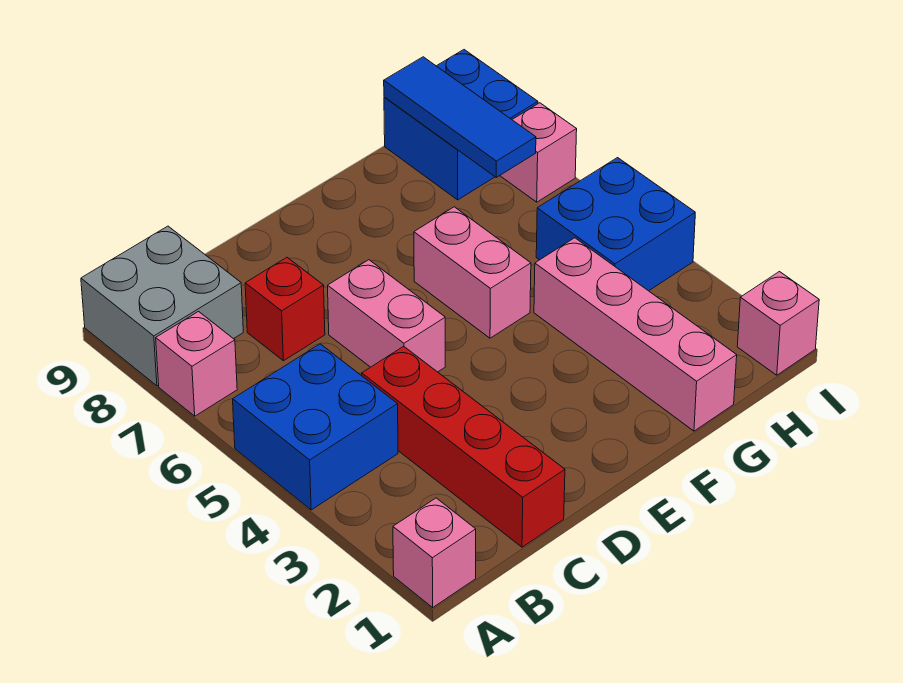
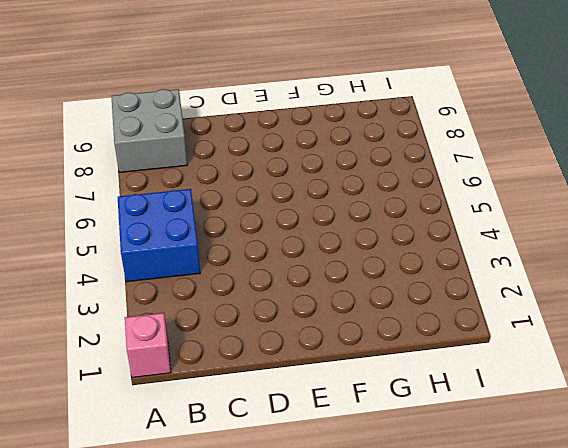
none -> pink 1x1 brick [156,312,237,416]
none -> red 1x4 brick [362,346,565,547]
none -> red 1x1 brick [245,258,325,361]

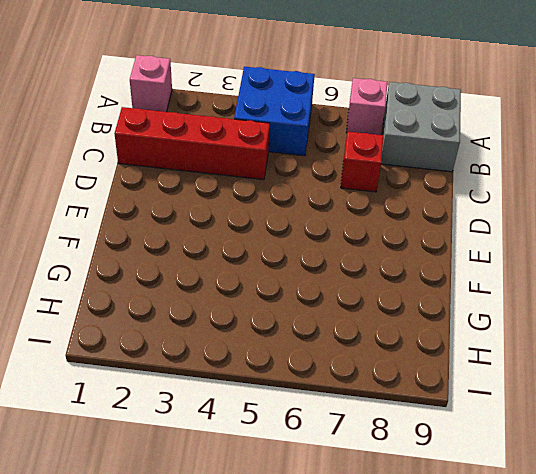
none -> pink 1x2 brick [328,260,445,372]
none -> pink 1x2 brick [414,207,531,338]
none -> pink 1x4 brick [534,238,737,431]

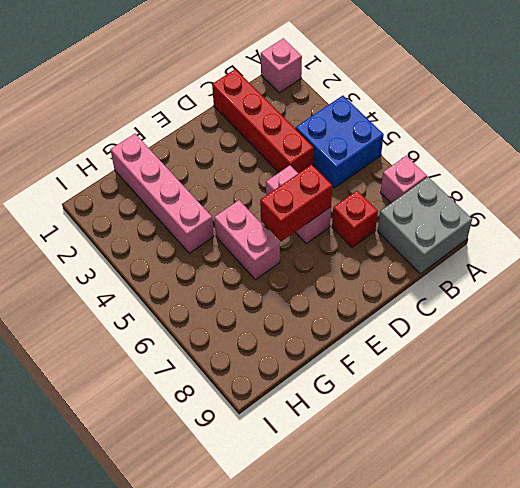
red 1x2 brick [260,165,332,242] -> none
none -> blue 2x2 brick [536,158,695,291]
none -> blue 2x2 brick [384,50,538,200]
none -> pink 1x1 brick [737,272,819,375]

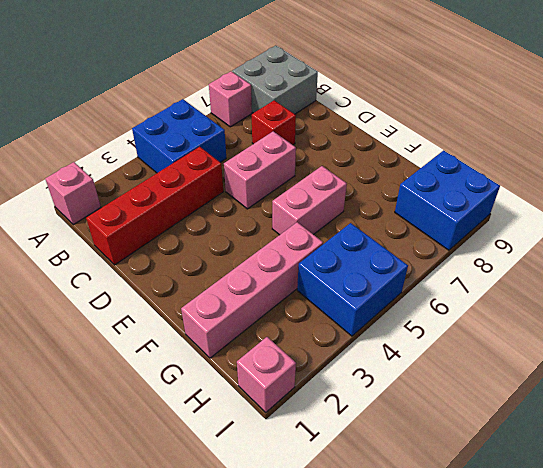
none -> pink 1x1 brick [500,103,577,202]
none -> blue 1x3 tile [384,57,536,177]

